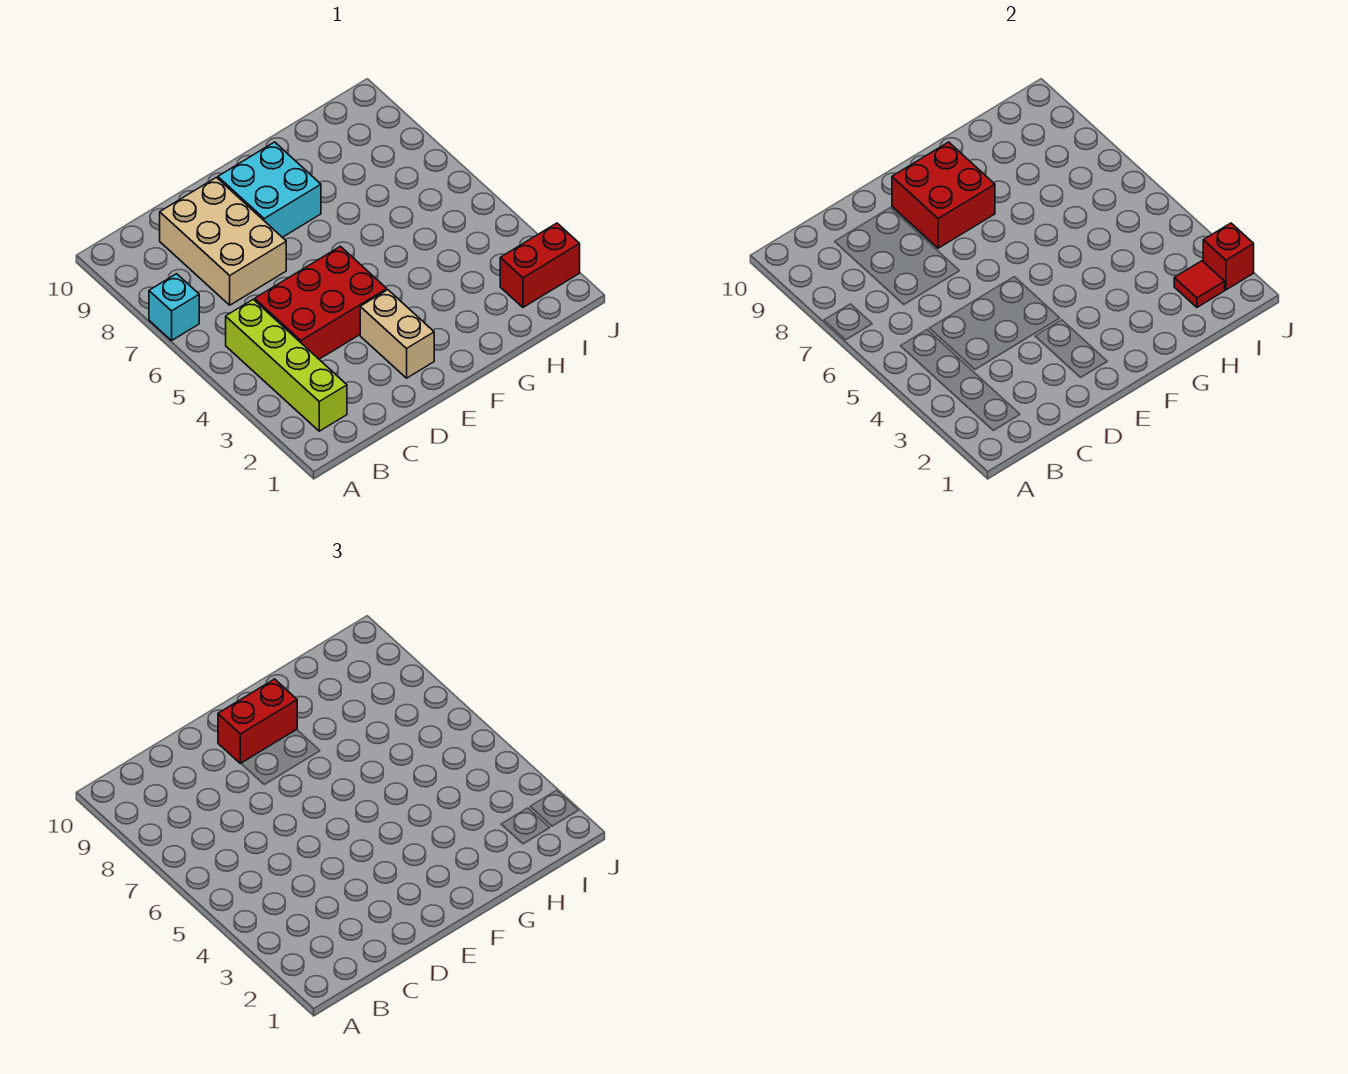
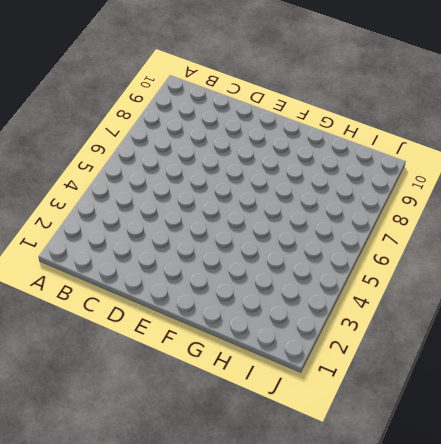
none -> cyan 1x1 brick [149,274,199,340]
none -> lime 1x4 brick [226,300,347,431]

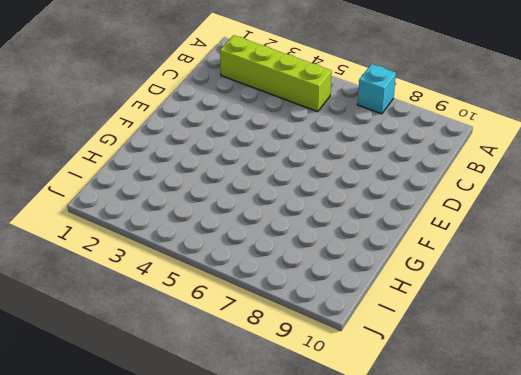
none -> red 2x3 brick [255,246,387,359]
none -> tan 2x3 brick [160,177,286,305]

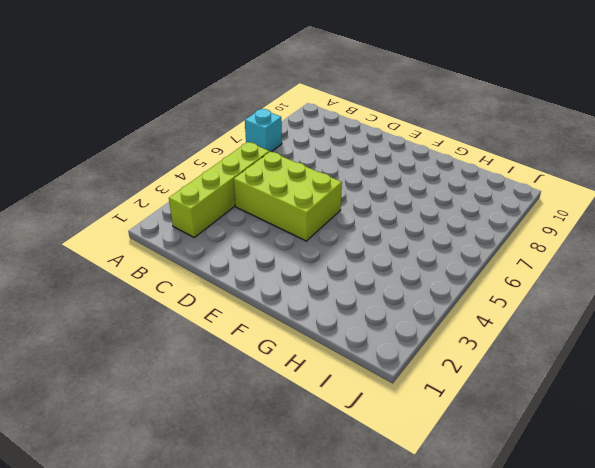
lime 2x3 brick [234,152,342,241] -> red 2x3 brick [255,246,387,359]
none -> tan 2x3 brick [160,177,286,305]
none -> tan 1x2 brick [360,290,434,378]

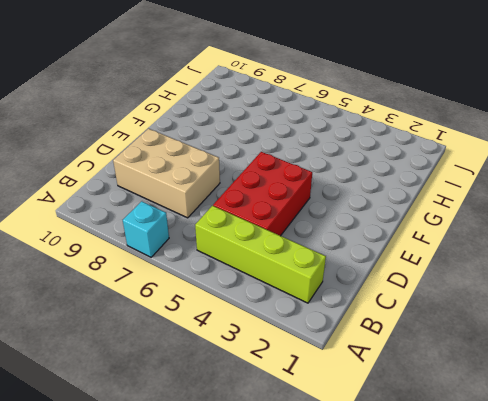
none -> tan 1x2 brick [360,290,434,378]
none -> cyan 2x2 brick [218,142,321,237]

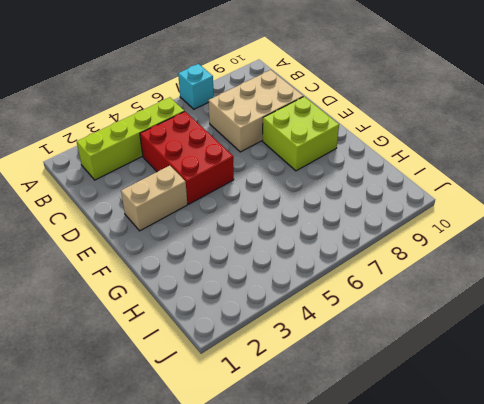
lime 2x2 brick [263,97,339,171] -> cyan 2x2 brick [218,142,321,237]
none -> red 1x2 brick [500,223,580,307]
none -> red 2x2 brick [892,142,995,248]

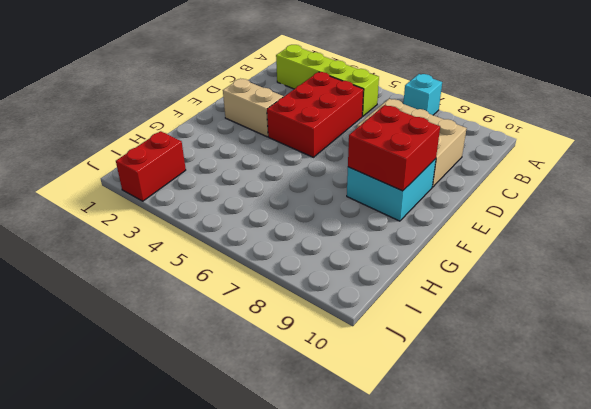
none -> red 1x1 tile [1174,261,1225,307]
none -> red 1x1 brick [1203,223,1254,290]

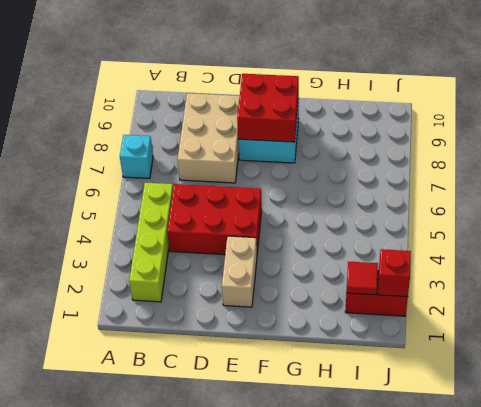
none -> red 1x2 brick [218,679,297,764]

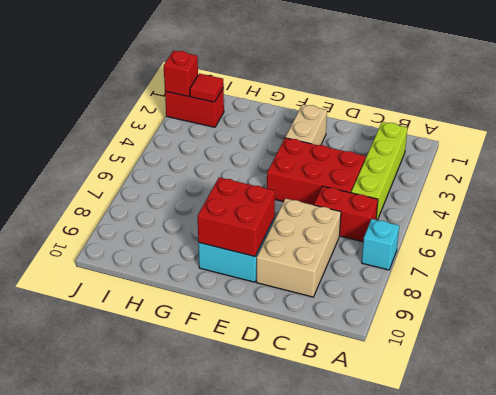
red 1x2 brick [314,186,378,242] -> red 1x2 brick moved to [218,679,297,764]

